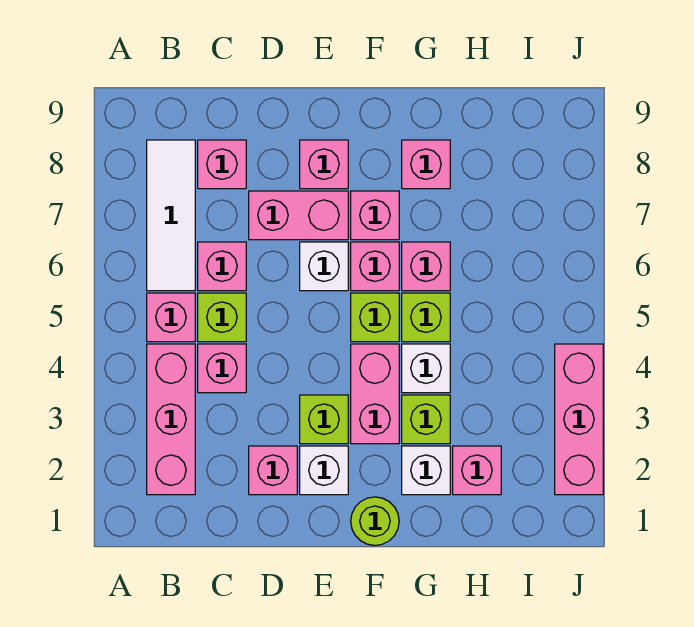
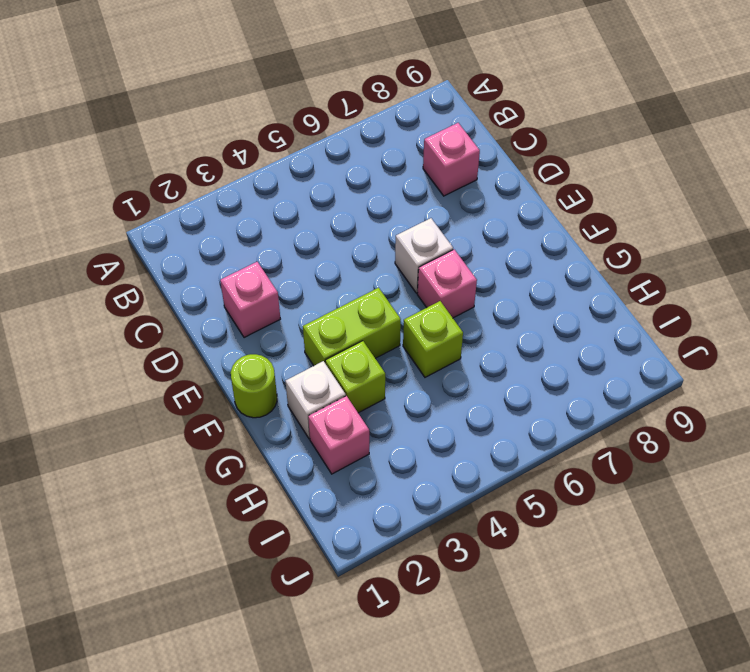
lime 1x2 brick [303,288,401,366] -> pink 1x2 brick [351,344,399,444]
none -> pink 1x3 brick [147,344,195,495]
none -> pink 1x1 brick [147,293,195,342]
none -> white 1x3 tile [147,140,195,291]

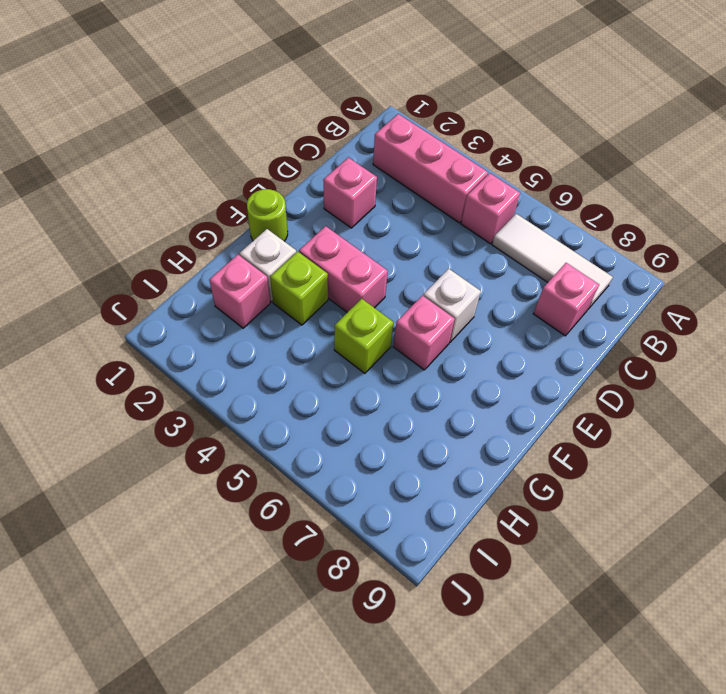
none -> pink 1x1 brick [198,344,246,393]
none -> lime 1x1 brick [198,293,246,342]
none -> pink 1x1 brick [198,242,246,291]

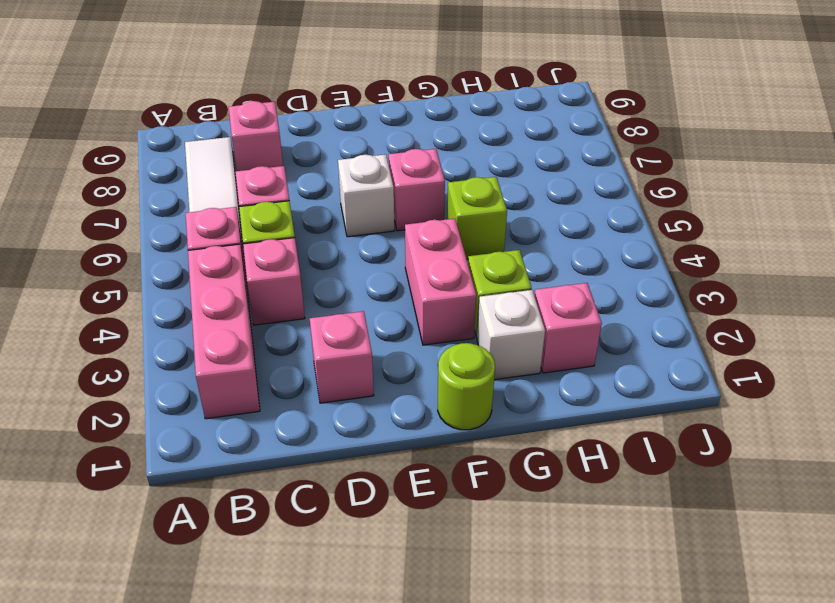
none -> pink 1x2 brick [249,191,348,240]
none -> white 1x1 brick [300,446,348,495]
none -> lime 1x1 brick [300,395,348,444]

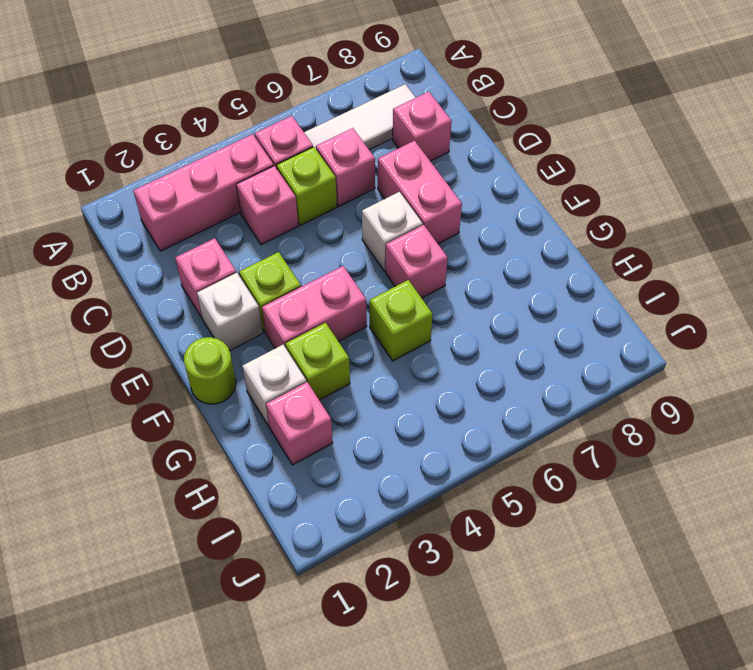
none -> pink 1x1 brick [300,140,348,189]
none -> lime 1x1 brick [351,293,399,342]
none -> pink 1x1 brick [351,191,399,240]

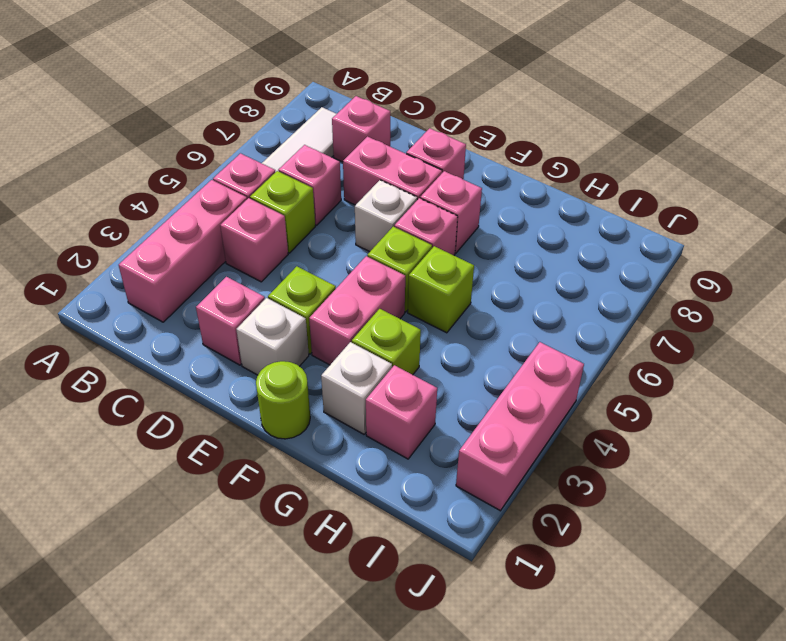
none -> white 1x1 brick [402,344,450,393]
none -> pink 1x1 brick [402,242,450,291]
none -> pink 1x1 brick [402,140,450,189]

